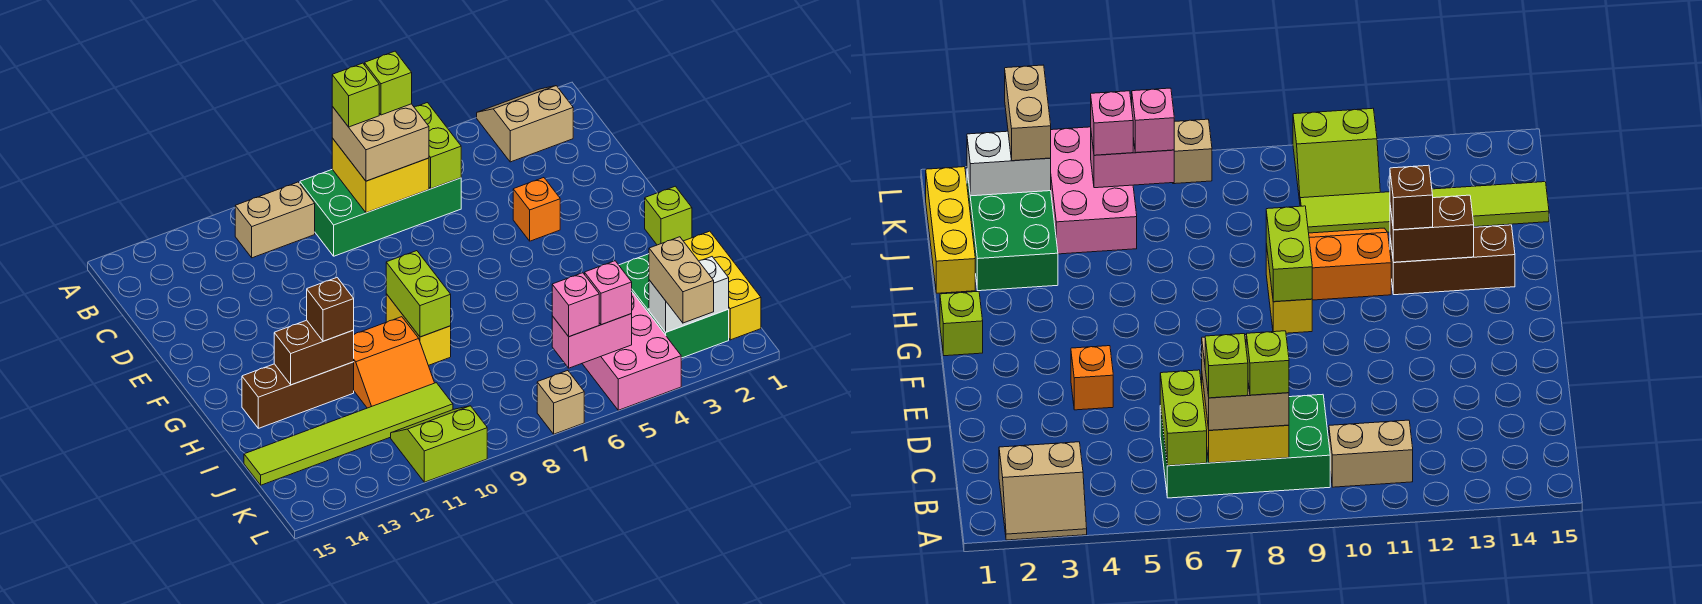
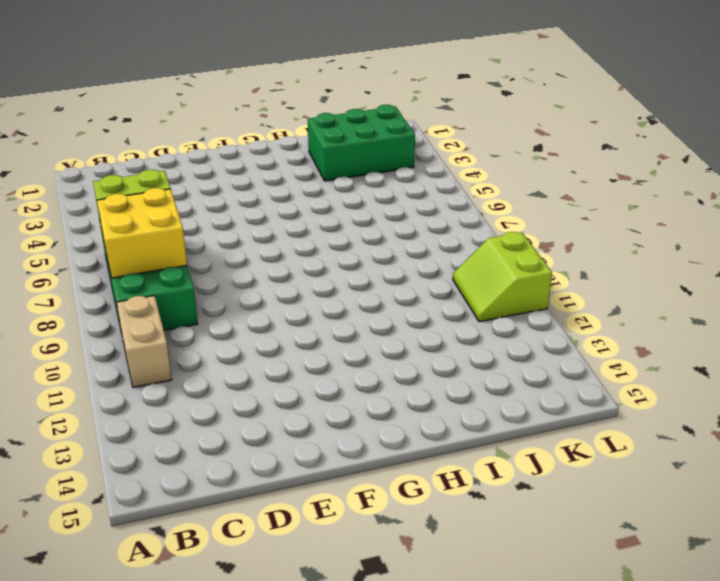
none -> tan 2x2 slope [477,86,573,162]
none -> orange 1x1 brick [513,178,560,241]
none -> lime 1x1 brick [645,186,692,245]

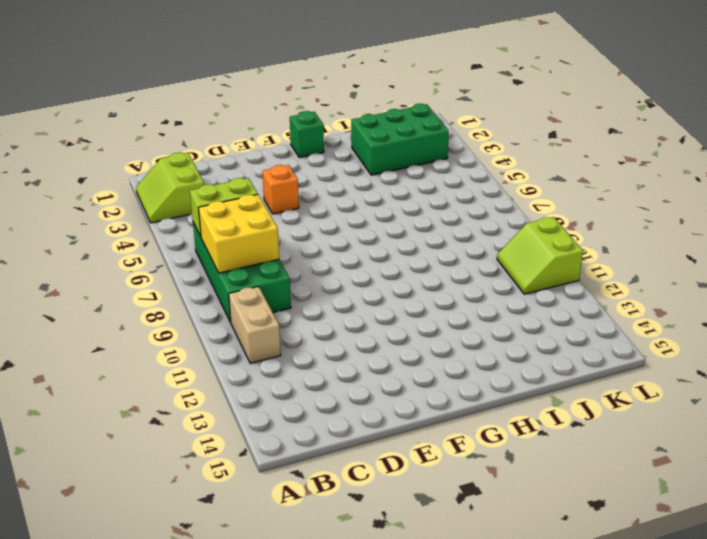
lime 2x2 slope [136,153,204,223] -> tan 2x2 slope [477,86,573,162]
green 1x1 brick [290,111,324,158] -> lime 1x1 brick [645,186,692,245]
none -> yellow 1x2 brick [386,294,451,365]
none -> orange 2x2 slope [354,317,434,408]
none -> brown 1x3 brick [242,362,354,428]

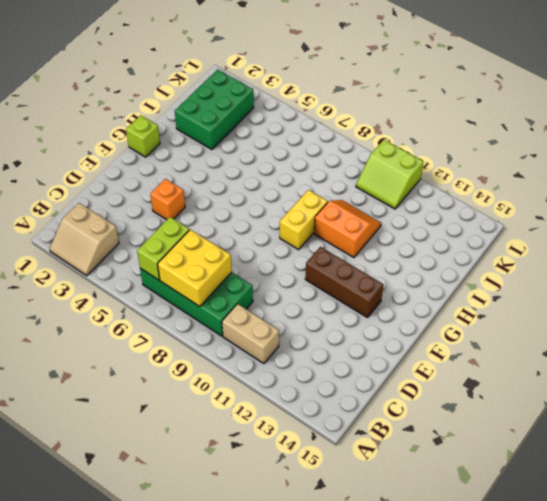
brown 1x3 brick [305,247,383,318] -> brown 1x3 brick moved to [242,362,354,428]
none -> yellow 1x3 brick [684,231,761,340]
none -> pink 2x3 brick [582,292,681,410]
none -> lime 1x6 tile [244,383,453,485]

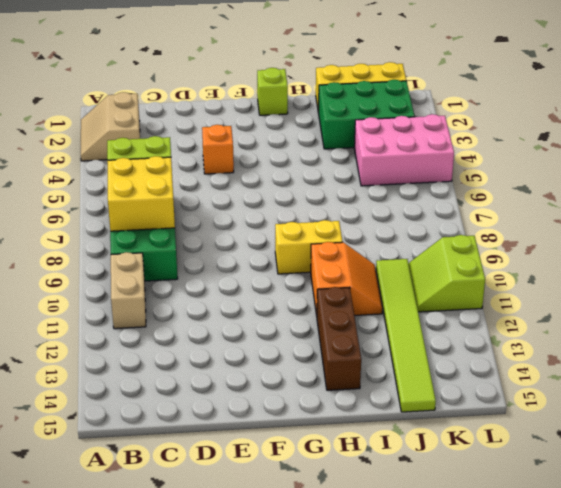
none -> tan 1x1 brick [537,371,584,434]
none -> lime 1x2 brick [386,251,451,337]
none -> brown 1x2 brick [274,320,354,385]

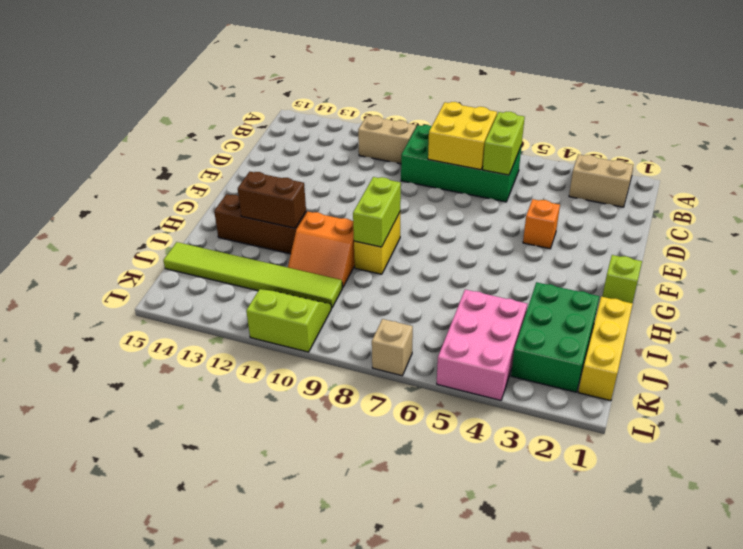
none -> white 1x2 brick [649,257,729,332]
none -> pink 1x2 brick [552,314,632,368]
none -> tan 2x2 brick [332,104,429,181]

